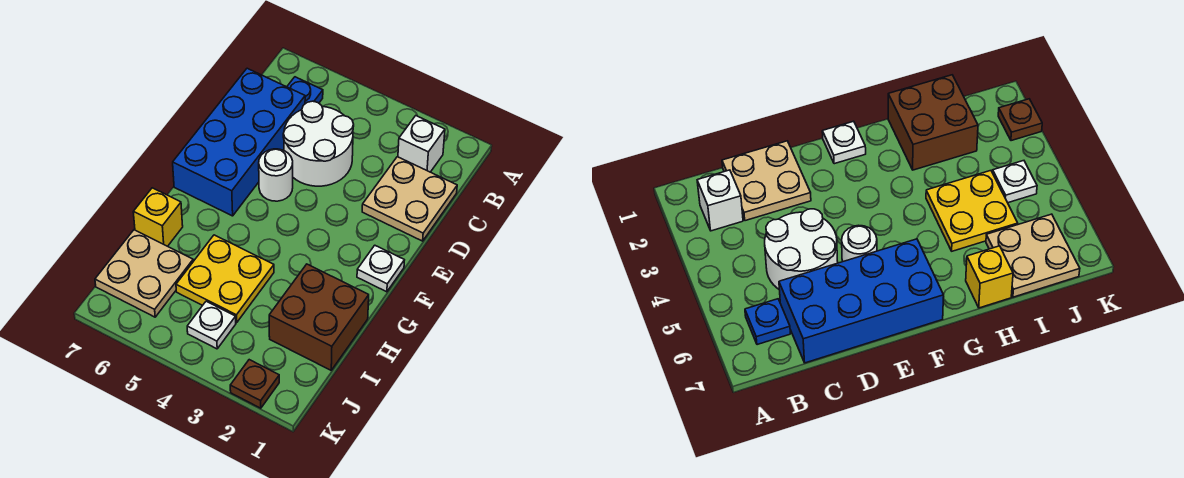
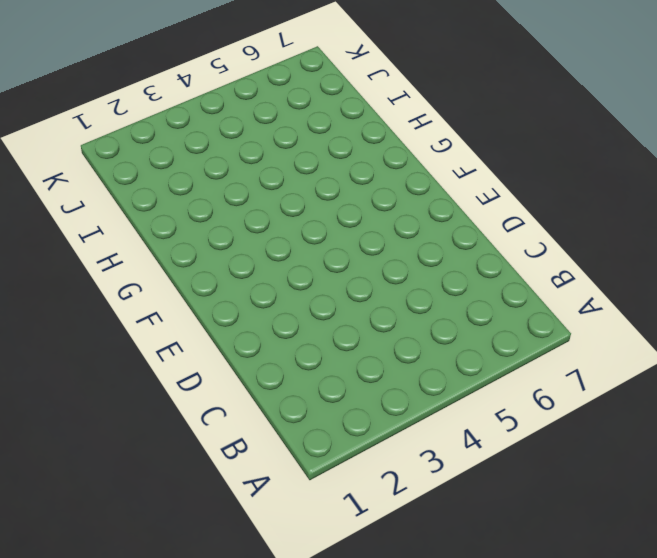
none -> white 1x1 brick [398,116,445,172]
none -> blue 1x1 plate [287,77,323,104]
none -> tan 2x2 plate [362,157,457,241]

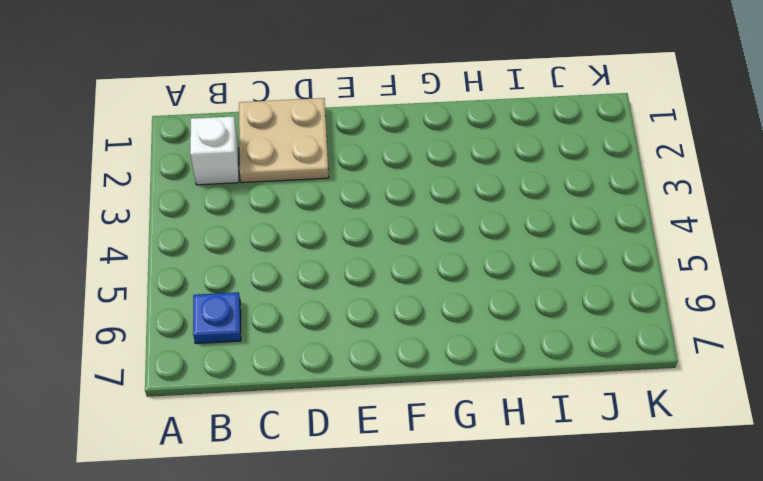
none -> white 2x2 round brick [283,101,354,186]
none -> blue 2x4 brick [173,68,305,216]
none -> white 1x1 round brick [259,149,293,201]

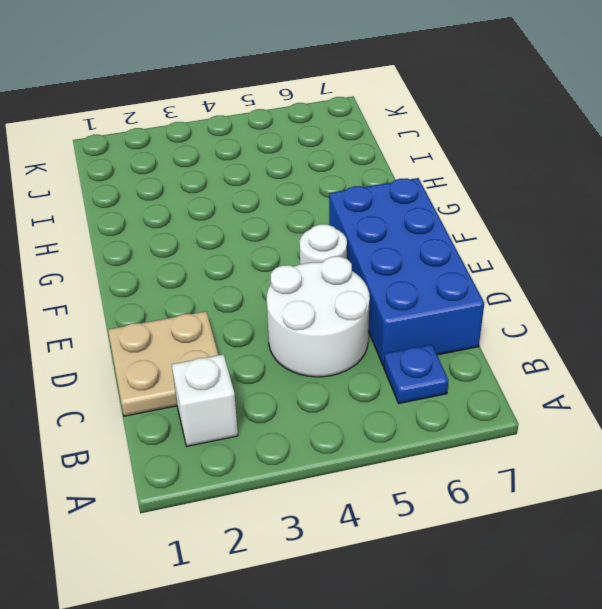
none -> white 1x1 plate [357,245,404,292]
none -> brown 2x2 brick [269,264,369,370]
none -> yellow 2x2 plate [176,235,274,323]

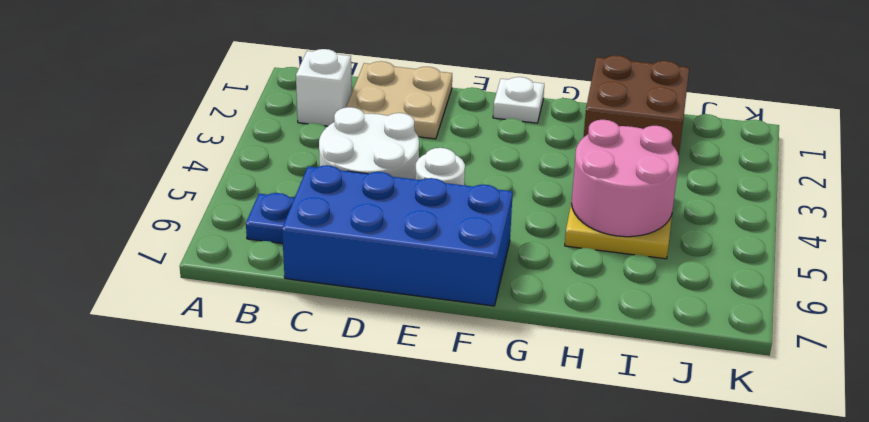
pink 2x2 round brick [572,120,679,237] -> none
none -> yellow 1x1 brick [133,188,183,246]
none -> tan 2x2 plate [95,230,193,317]
none -> white 1x1 plate [187,301,236,349]

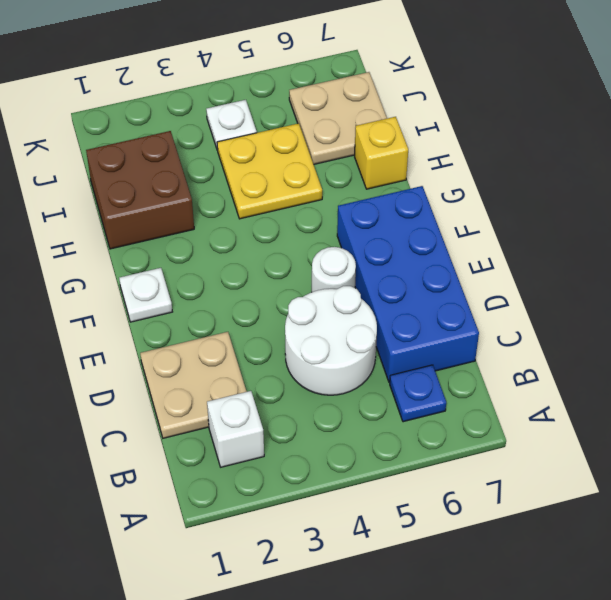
none -> brown 1x1 plate [230,360,279,408]

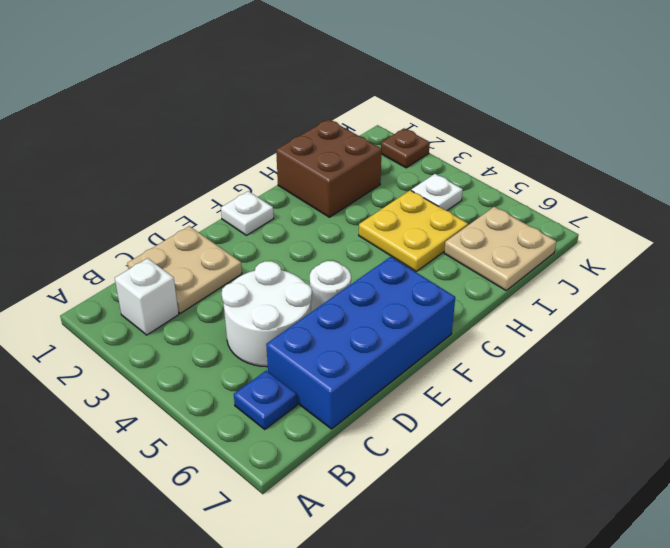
none -> yellow 1x1 brick [133,188,183,246]

